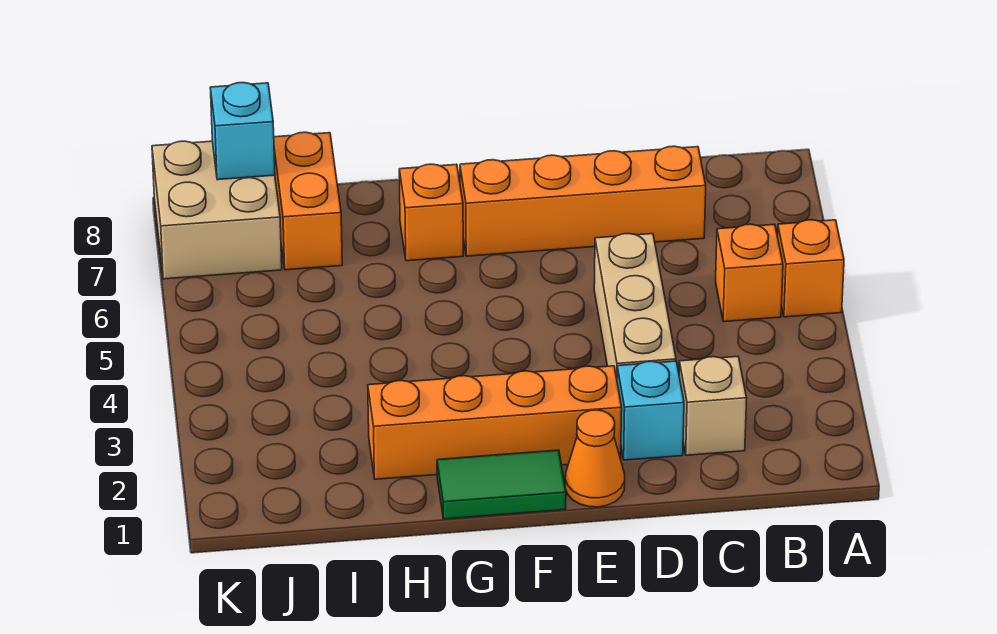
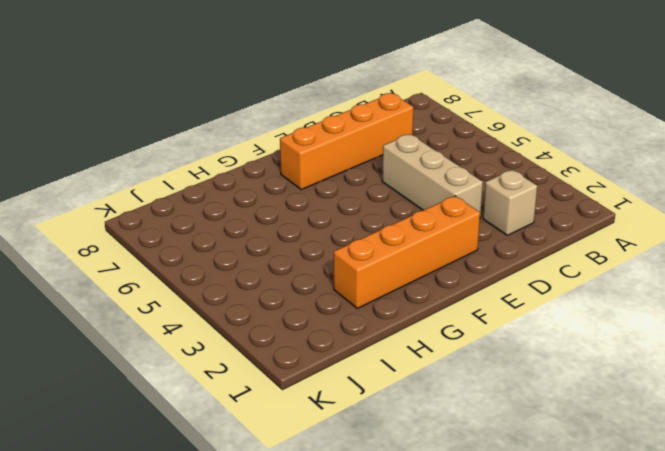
none -> orange 1x1 brick [777,220,844,317]
none -> orange 1x1 brick [716,224,783,322]
none -> cyan 1x1 brick [617,361,684,460]

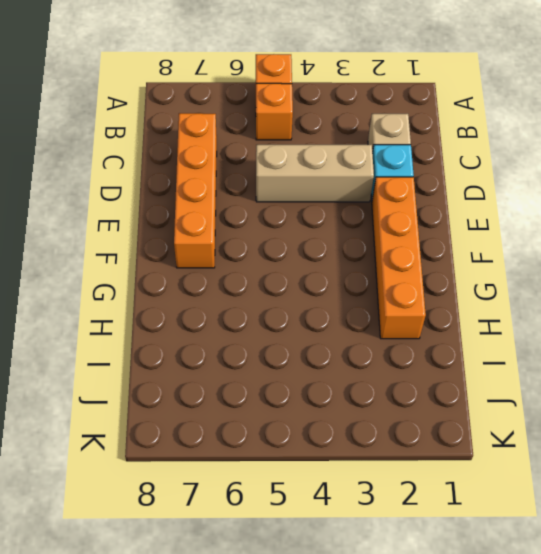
none -> orange 1x1 cone [565,410,625,507]
none -> green 1x2 tile [437,450,566,519]
none -> orange 1x1 brick [399,164,463,261]

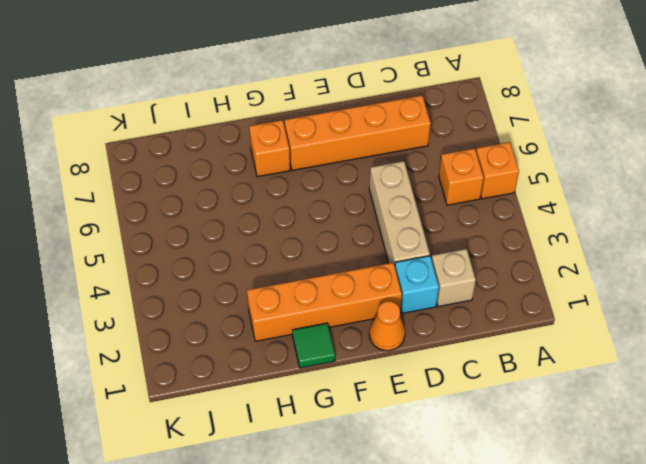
green 1x1 tile [292,323,335,368] -> green 1x2 tile [437,450,566,519]
none -> orange 1x2 brick [274,132,342,270]
none -> tan 2x2 brick [152,141,282,279]
none -> cyan 1x1 brick [210,83,275,180]

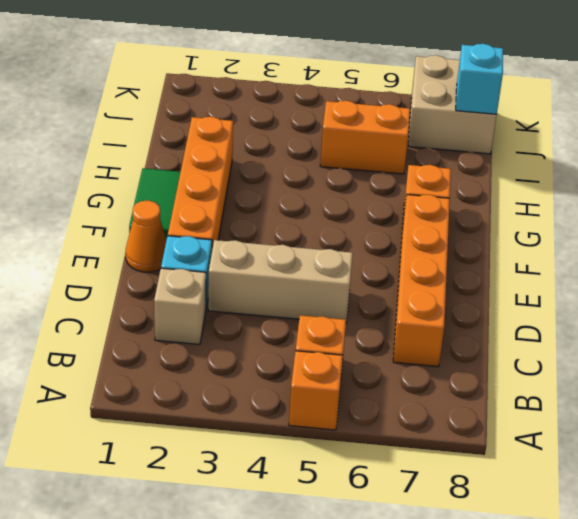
orange 1x2 brick [320,101,410,174] -> orange 1x2 brick moved to [274,132,342,270]

